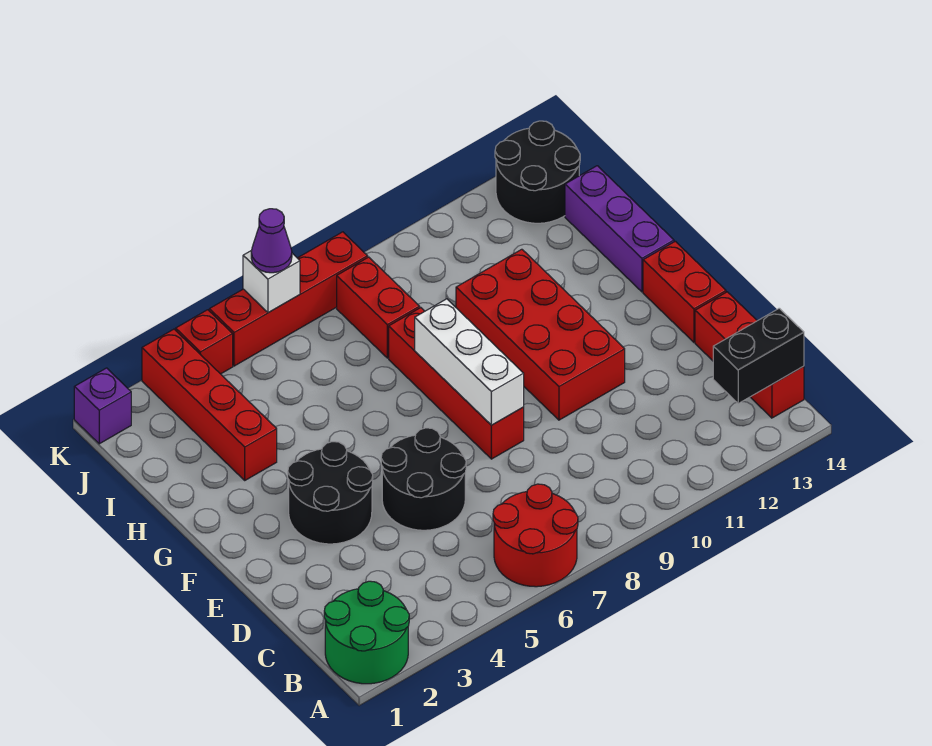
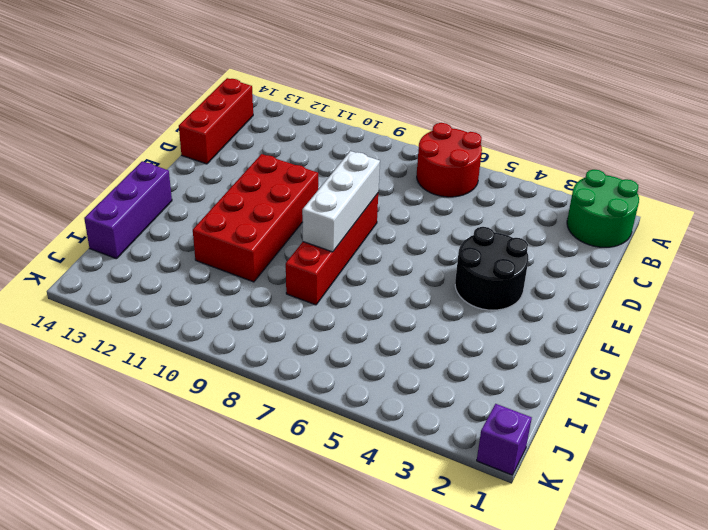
none -> black 2x2 round brick [381,428,466,530]
none -> red 1x2 brick [643,241,726,342]
none -> red 1x4 brick [142,329,277,480]

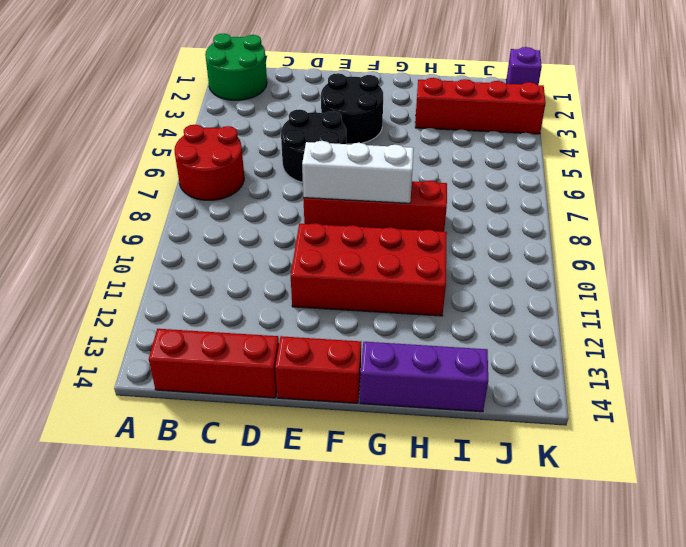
none -> red 1x2 brick [337,257,420,358]
none -> black 2x2 round brick [495,121,580,223]
none -> red 1x1 brick [176,310,233,374]

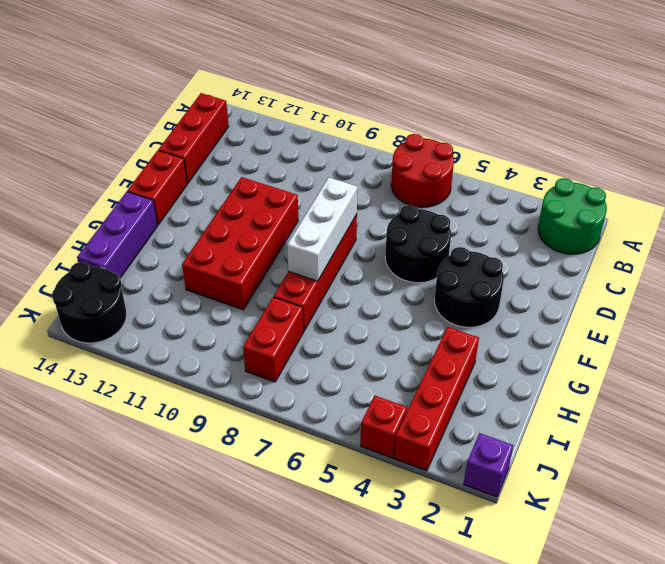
none -> red 1x4 brick [209,232,368,366]
none -> black 1x2 brick [713,308,804,403]
none -> white 1x1 brick [243,250,300,313]

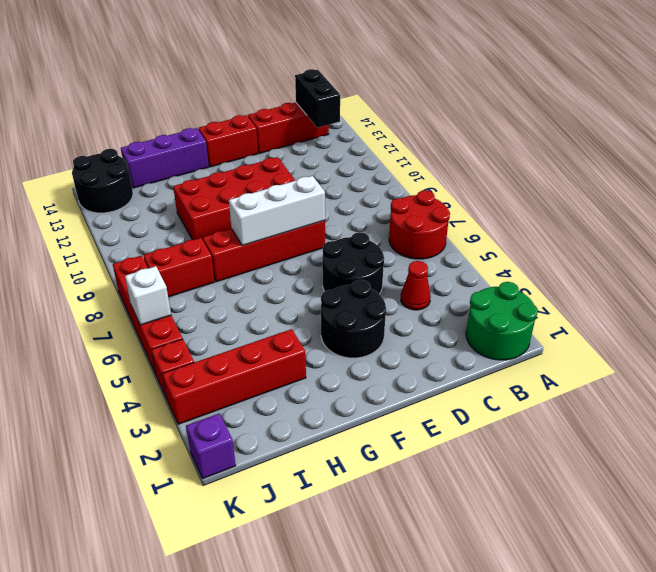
red 1x1 cone [401,261,431,310] -> none
none -> purple 1x1 cone [251,209,292,273]

